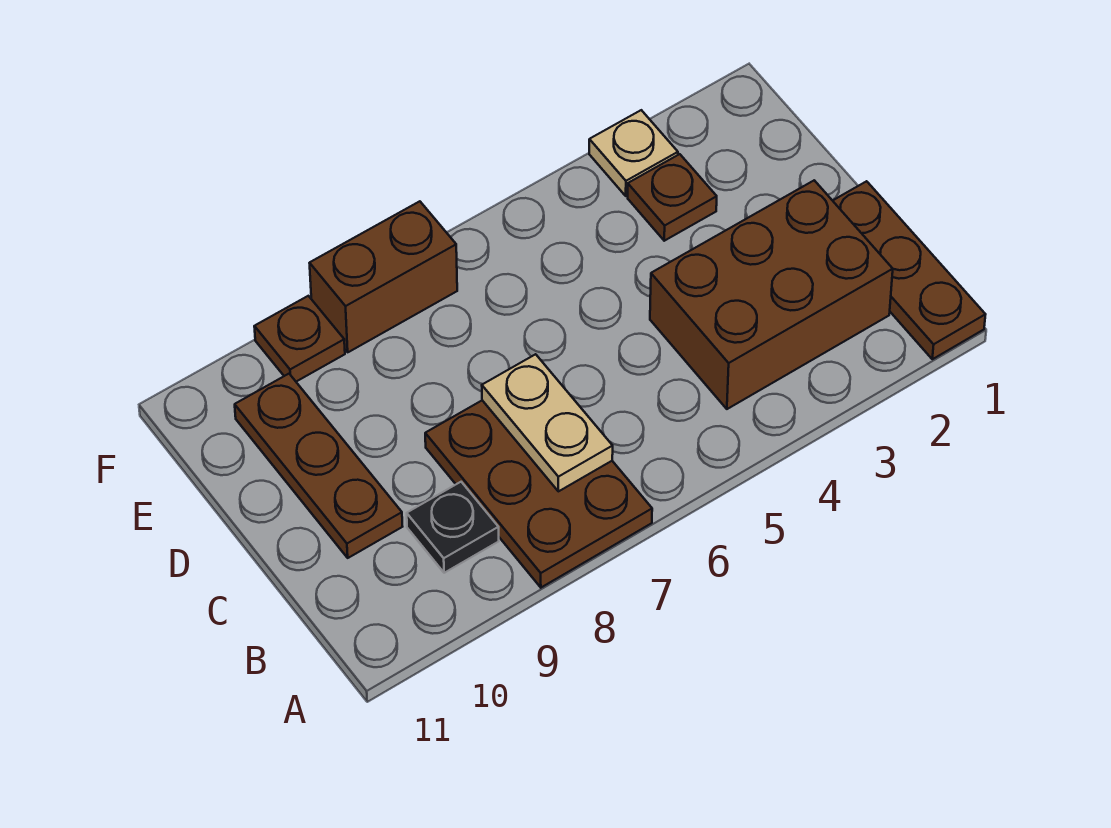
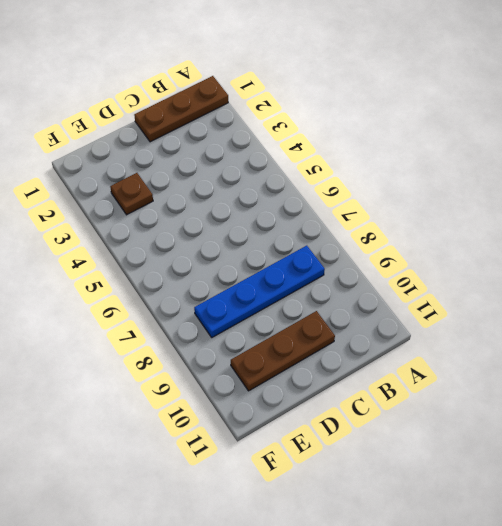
blue 1x4 plate [194,246,325,337] -> brown 2x3 plate [425,400,652,587]
none -> brown 2x3 brick [650,180,893,409]
none -> black 1x1 plate [407,482,499,573]

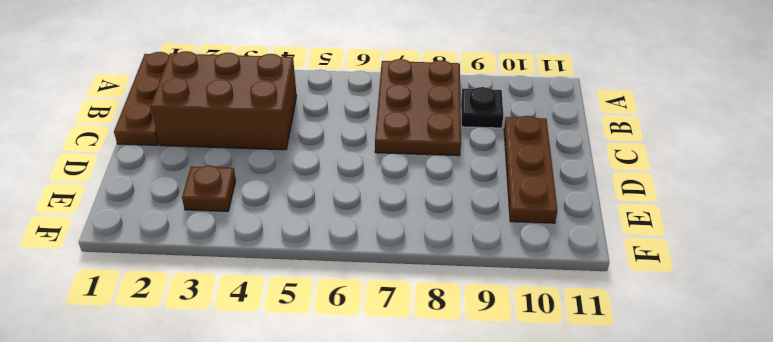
none -> tan 1x1 plate [589,110,678,196]
none -> brown 1x2 brick [310,201,457,352]

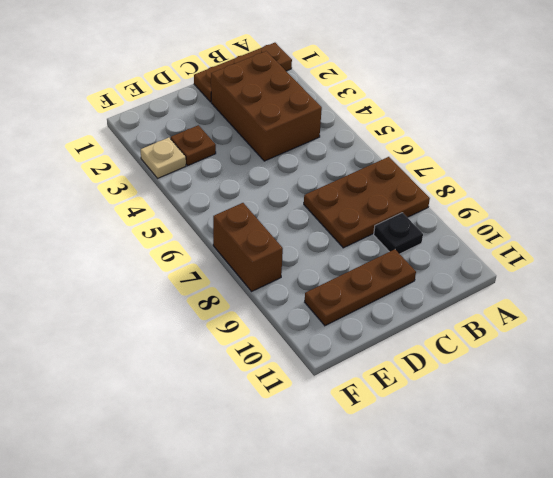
none -> brown 1x1 plate [254,296,345,382]
none -> tan 1x2 plate [482,354,613,491]

